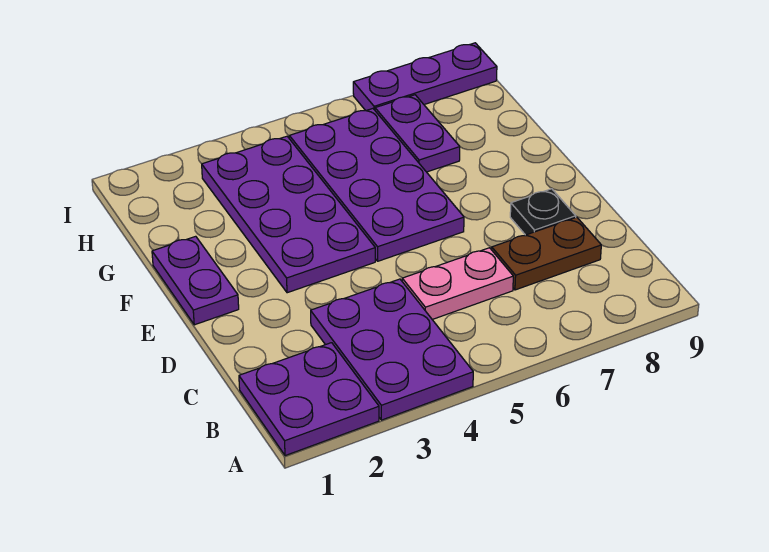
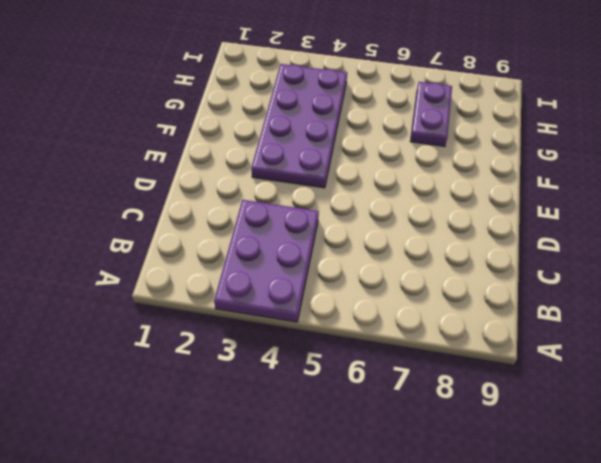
none -> purple 2x2 plate [239,343,379,456]
none -> pink 1x2 plate [402,248,513,320]

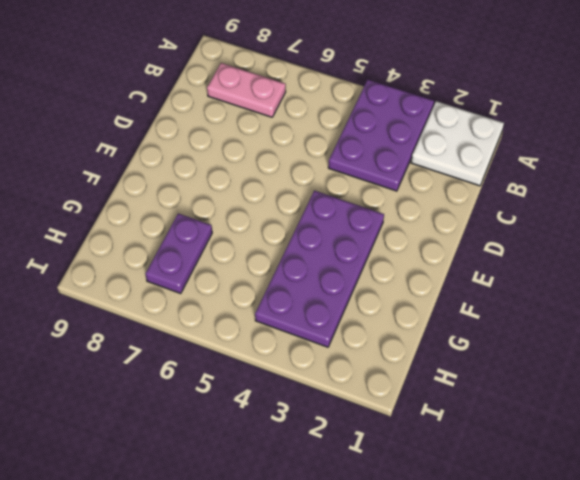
white 2x2 plate [411,101,504,186] -> purple 2x2 plate [239,343,379,456]
pink 1x2 plate [207,63,286,117] -> pink 1x2 plate moved to [402,248,513,320]
none -> brown 1x2 plate [492,217,601,290]
none -> black 1x1 plate [510,189,576,235]

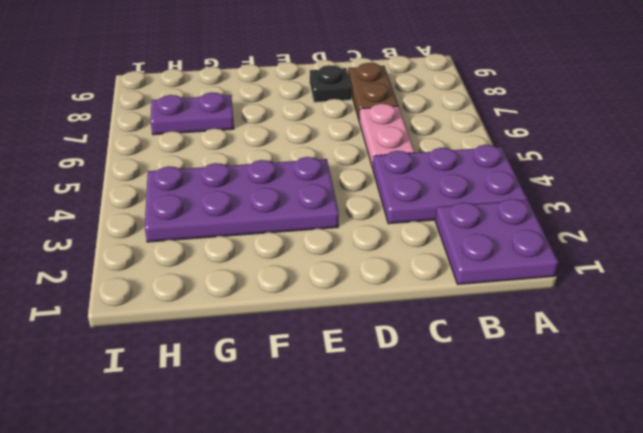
none -> purple 1x2 plate [152,236,239,325]
none -> purple 2x4 plate [289,109,464,261]

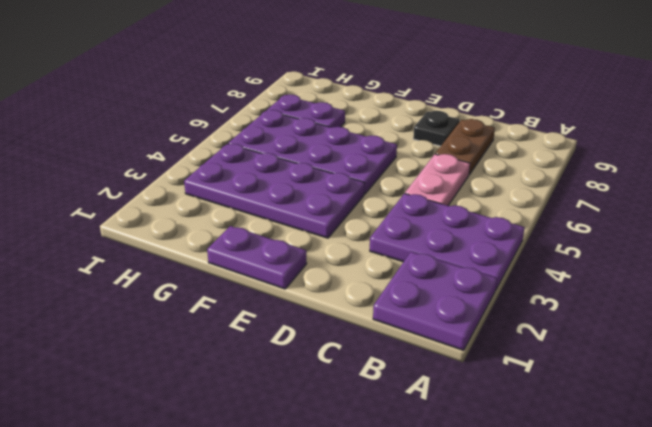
none -> purple 1x3 plate [353,43,497,111]

